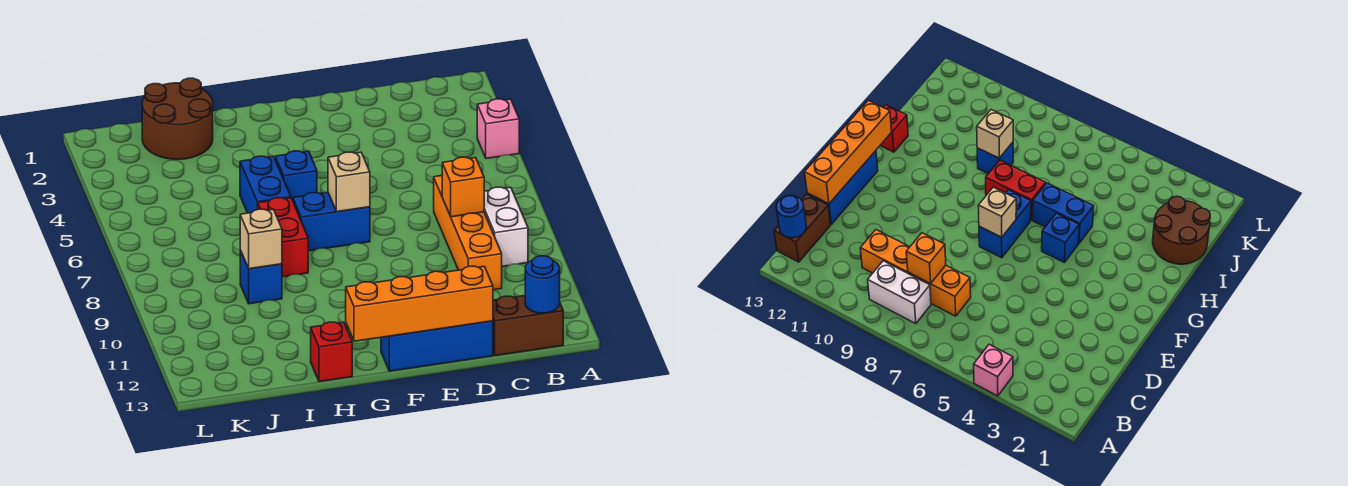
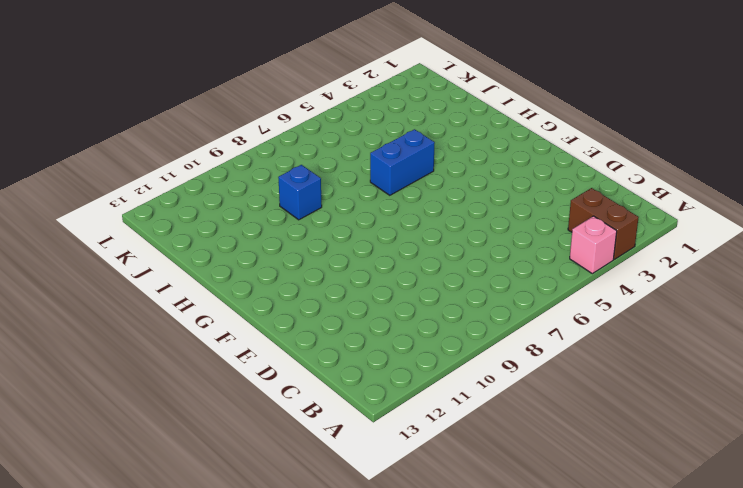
brown 1x2 brick [568,188,639,259] -> brown 1x2 brick moved to [493,296,563,356]
none -> white 1x2 brick [484,187,528,266]
none -> orange 1x4 brick [434,176,502,290]
none -> blue 1x3 brick [381,321,493,371]

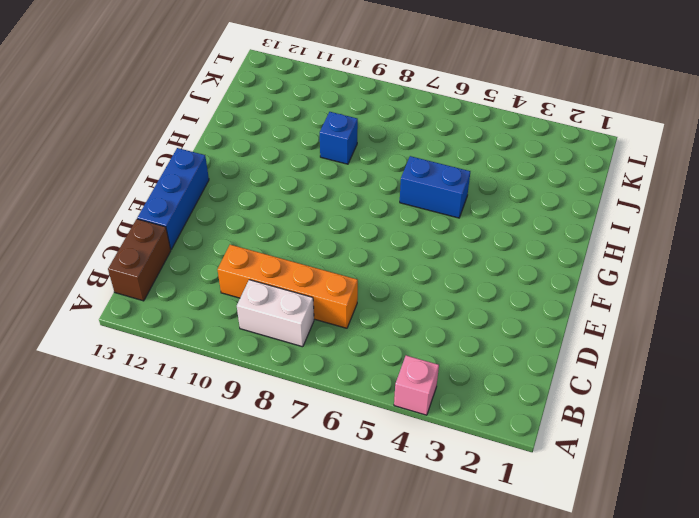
none -> blue 1x2 brick [293,192,370,251]
none -> blue 1x1 brick [275,151,317,201]
none -> red 1x2 brick [258,198,308,277]

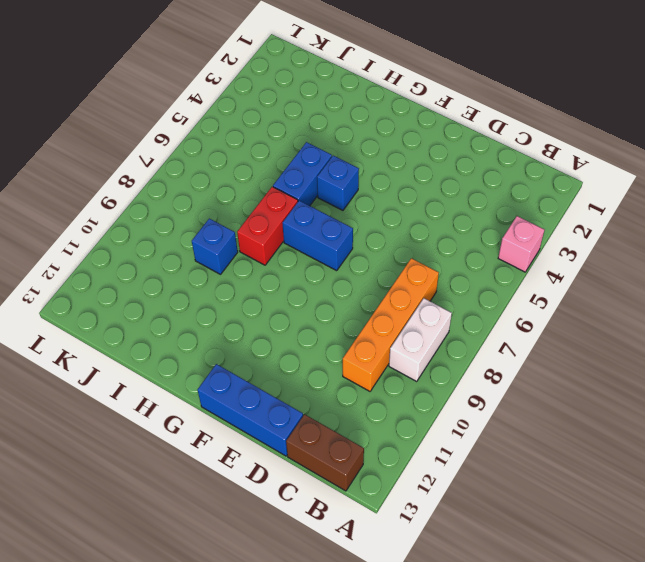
none -> red 1x1 brick [311,322,352,382]
none -> brown 2x2 round brick [142,78,213,159]
none -> blue 1x1 round brick [525,256,560,313]

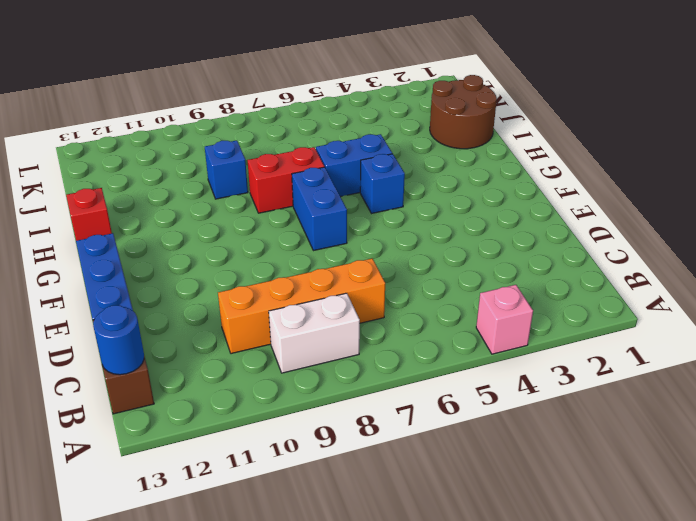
none -> orange 1x1 brick [442,157,484,217]
none -> orange 1x4 brick [346,266,493,341]
none -> tan 1x1 brick [328,152,370,212]

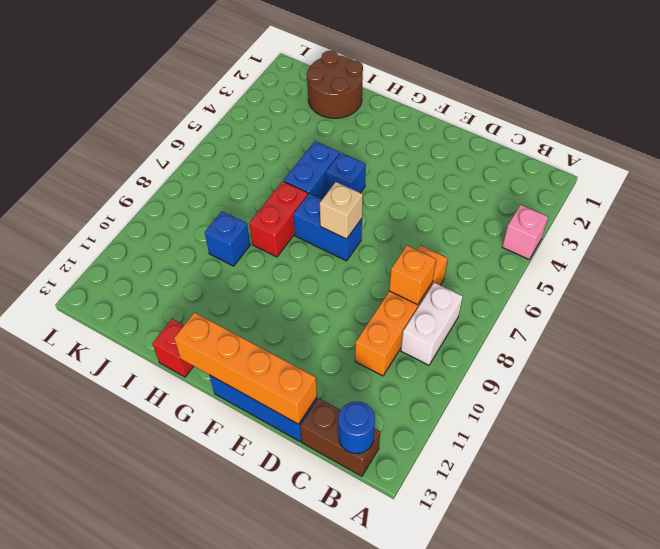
none -> tan 1x1 brick [240,209,282,269]

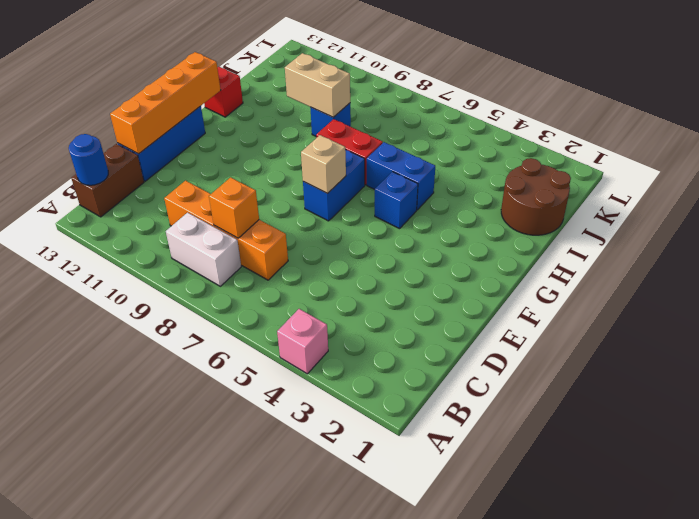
tan 1x2 brick [285,53,350,117] -> tan 1x1 brick [240,209,282,269]

